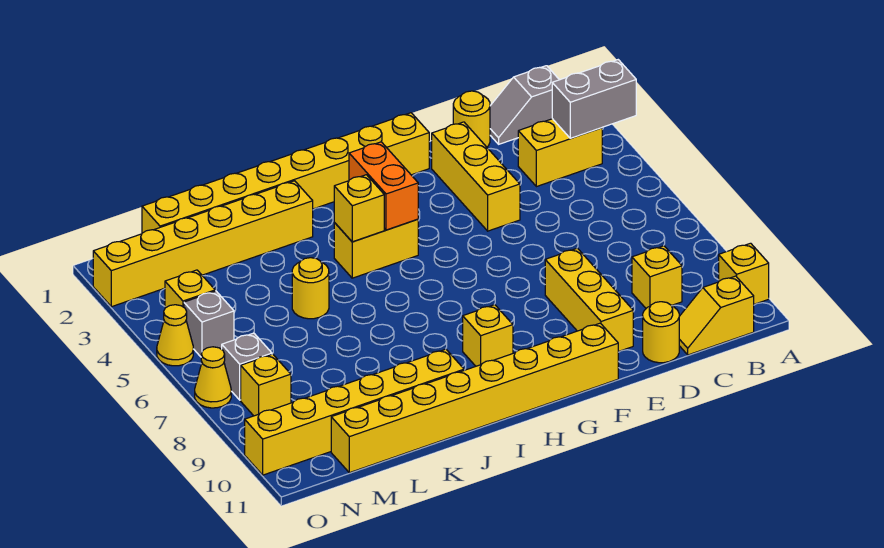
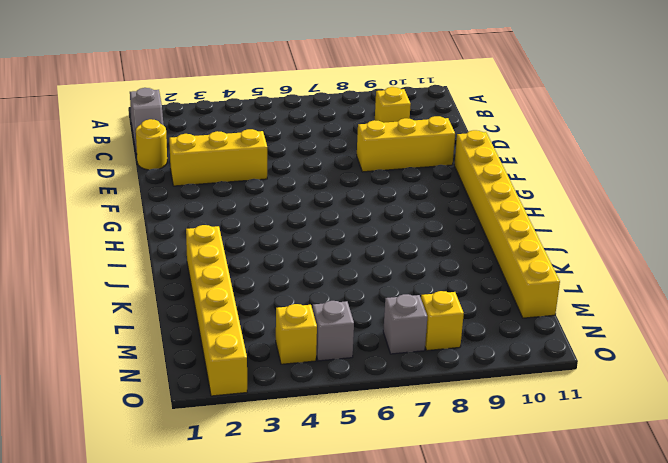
none -> yellow 1x1 brick [719,243,769,304]
none -> yellow 1x2 brick [518,119,602,187]
none -> yellow 1x2 slope [679,276,754,355]

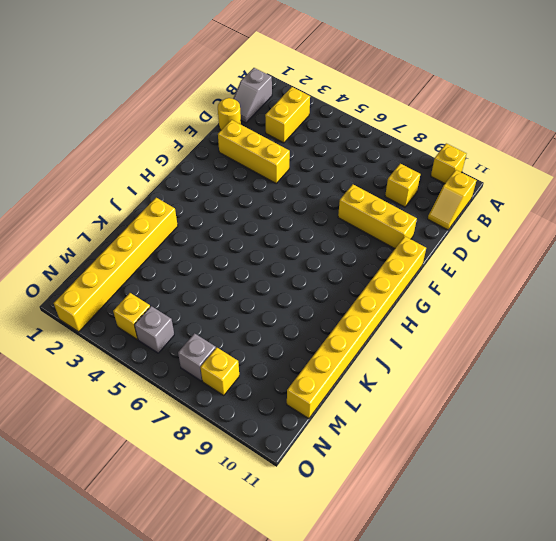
none -> yellow 1x1 round brick [643,302,679,363]
none -> yellow 1x8 brick [142,113,429,233]
none -> yellow 1x2 brick [334,219,418,278]

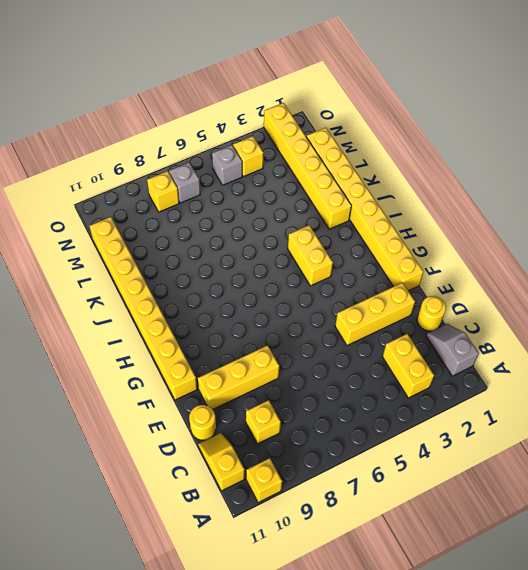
none -> yellow 1x1 brick [463,305,513,366]
none -> yellow 1x6 brick [245,349,464,475]
none -> yellow 1x1 round brick [292,258,329,319]

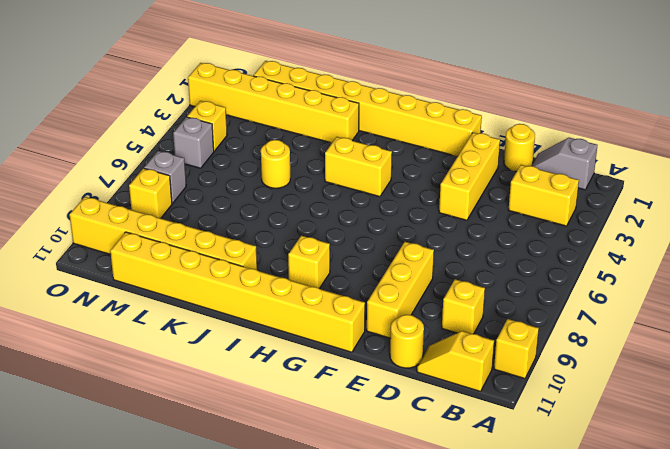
none -> yellow 1x1 cone [157,305,193,366]
none -> yellow 1x1 cone [195,347,231,408]
none -> grey 1x2 brick [552,60,636,138]

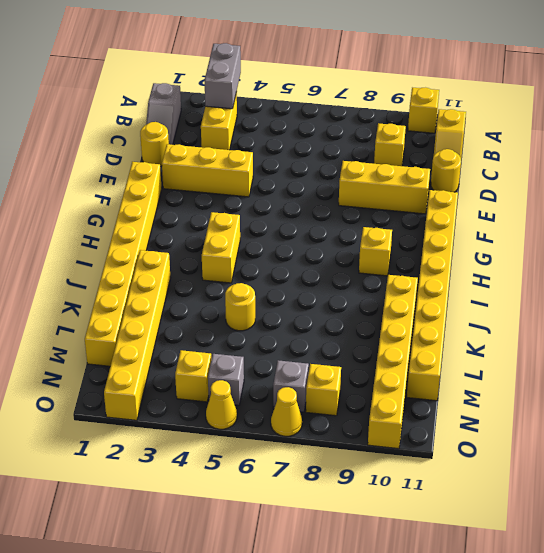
none -> orange 1x2 brick [349,142,418,230]
none -> yellow 1x1 brick [334,175,384,242]

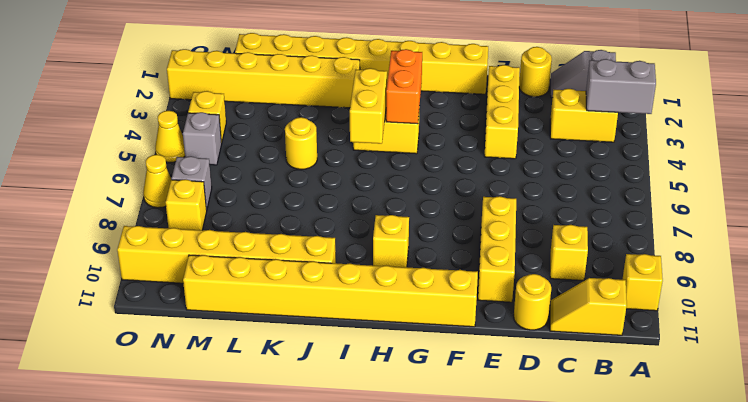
yellow 1x2 brick [350,68,387,144] -> yellow 1x1 brick [334,175,384,242]

